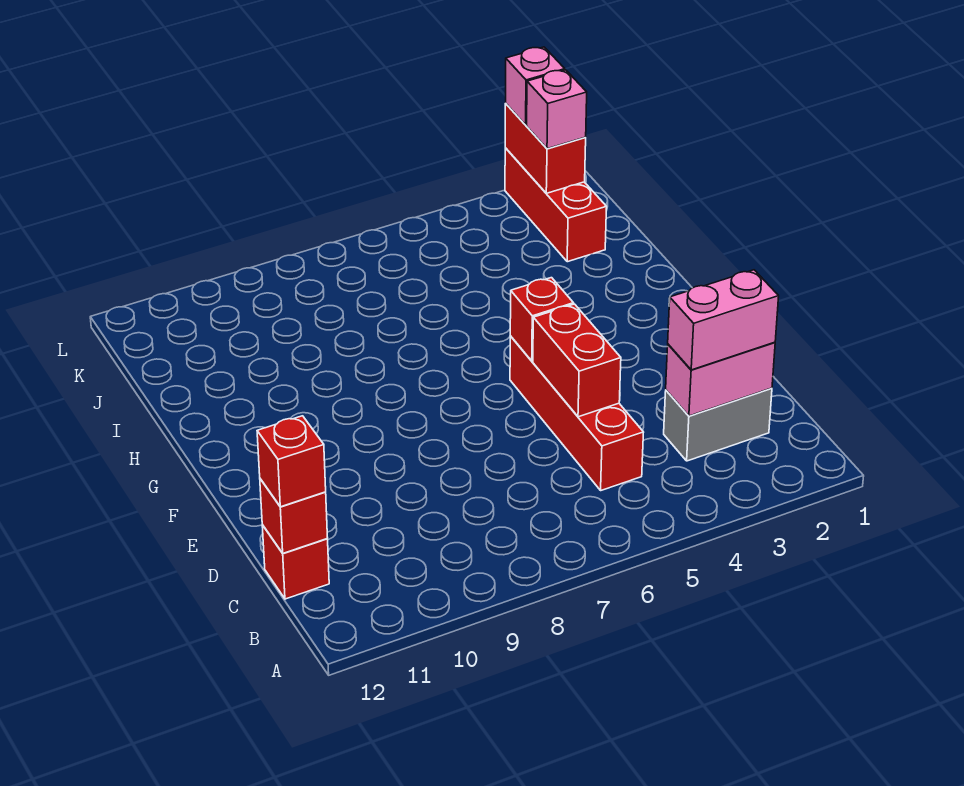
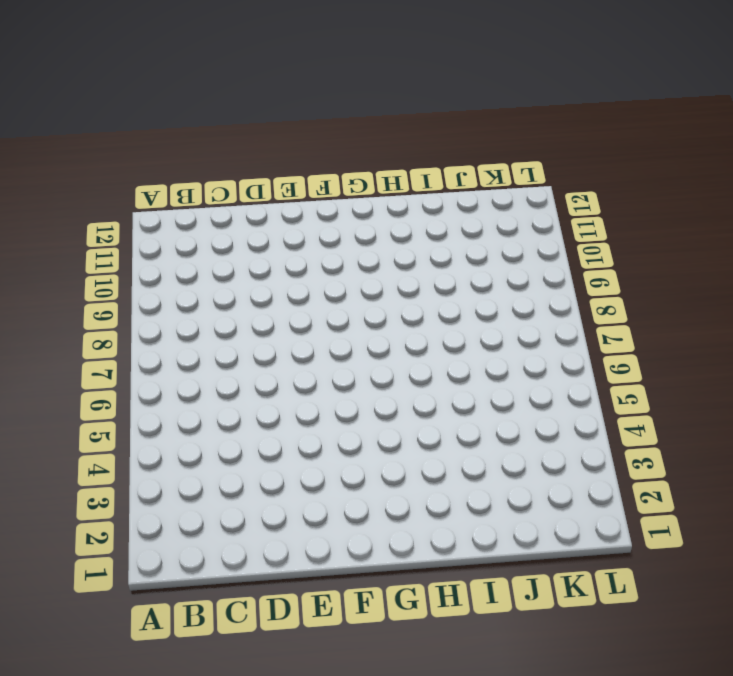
none -> grey 1x2 brick [664,388,772,461]
none -> red 1x4 brick [510,336,644,490]
none -> red 1x1 brick [262,525,329,599]

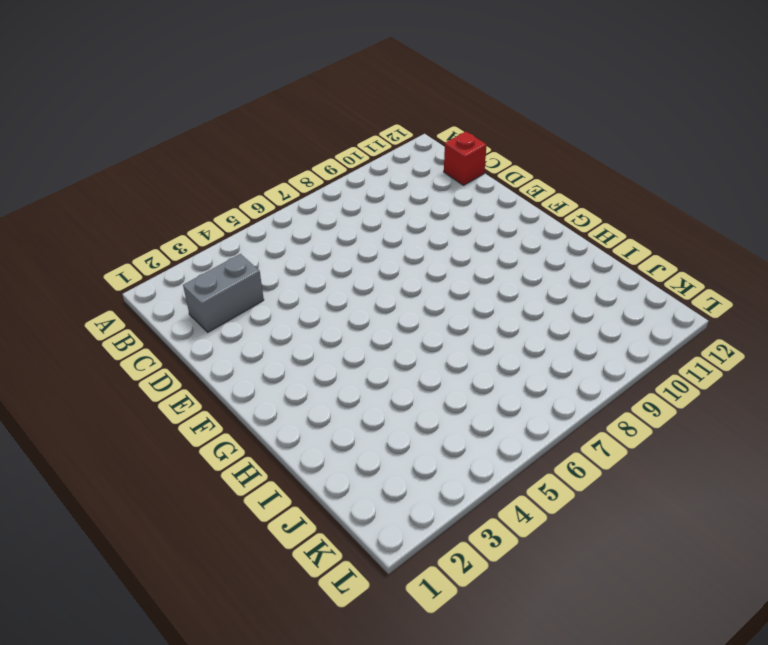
none -> red 1x4 brick [510,336,644,490]
none -> red 1x3 brick [505,148,607,262]
none -> pink 1x2 brick [666,342,775,416]

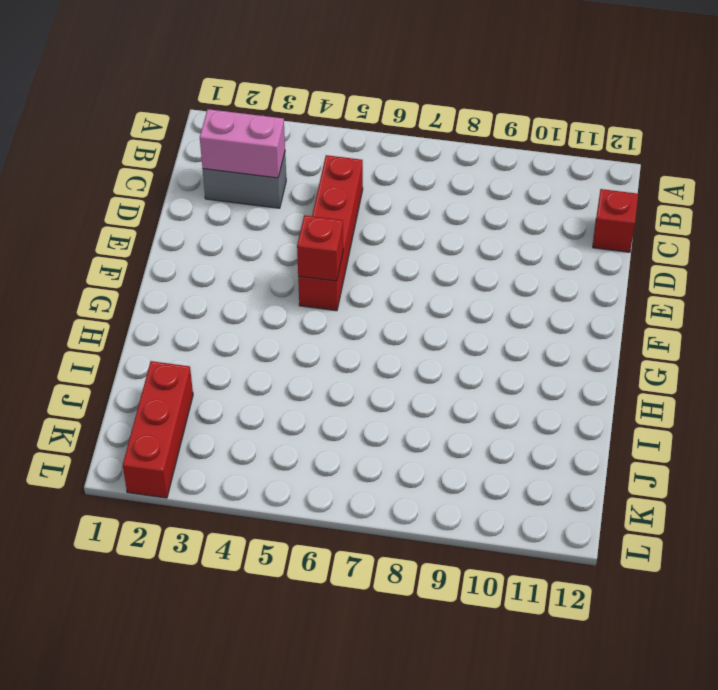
none -> red 1x1 brick [260,479,328,553]
none -> red 1x2 brick [533,304,621,417]
none -> red 1x2 brick [505,104,586,193]

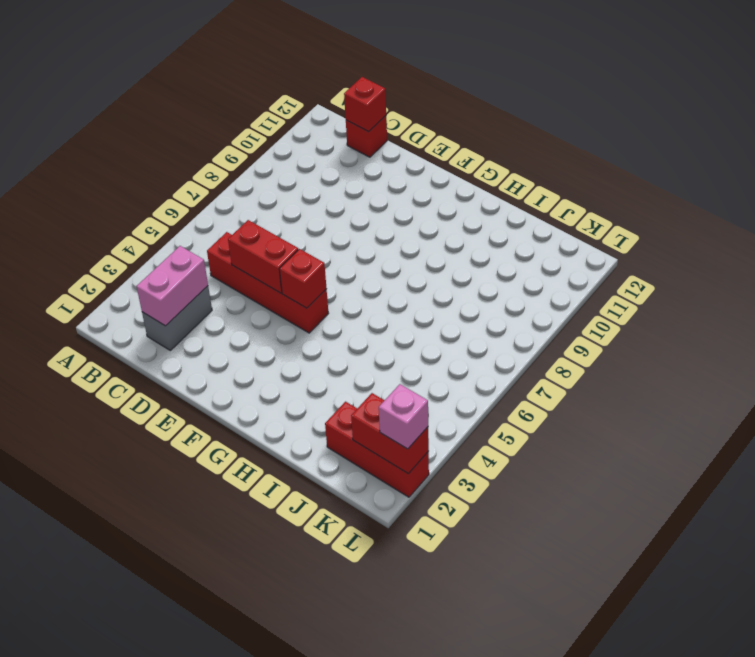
none -> pink 1x2 brick [668,270,779,370]
none -> red 1x1 brick [257,416,326,507]
none -> pink 1x1 brick [527,70,587,149]

